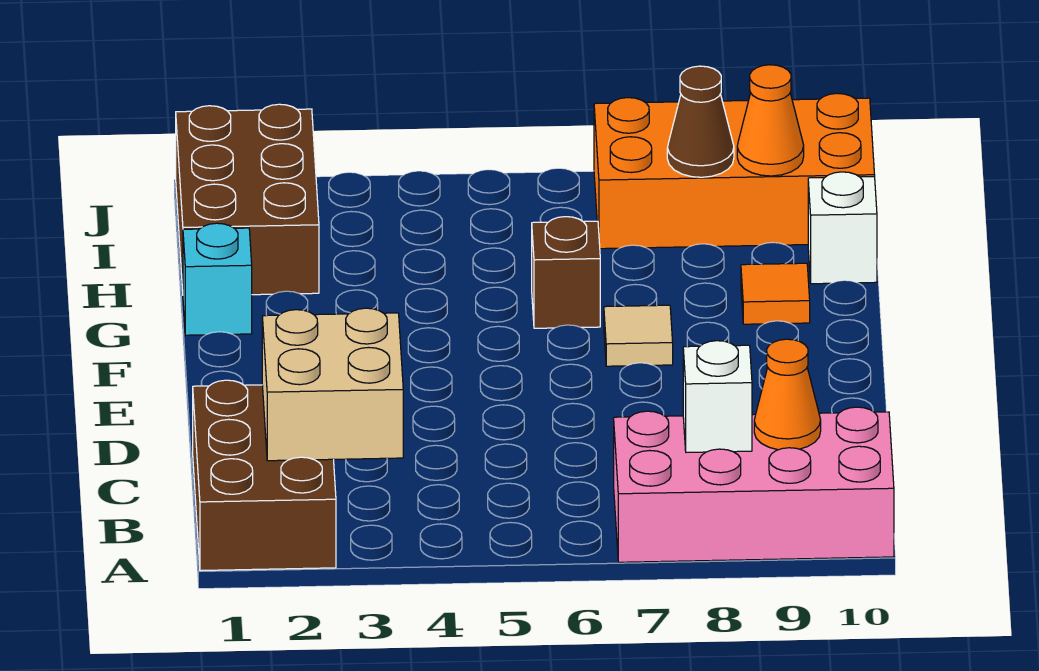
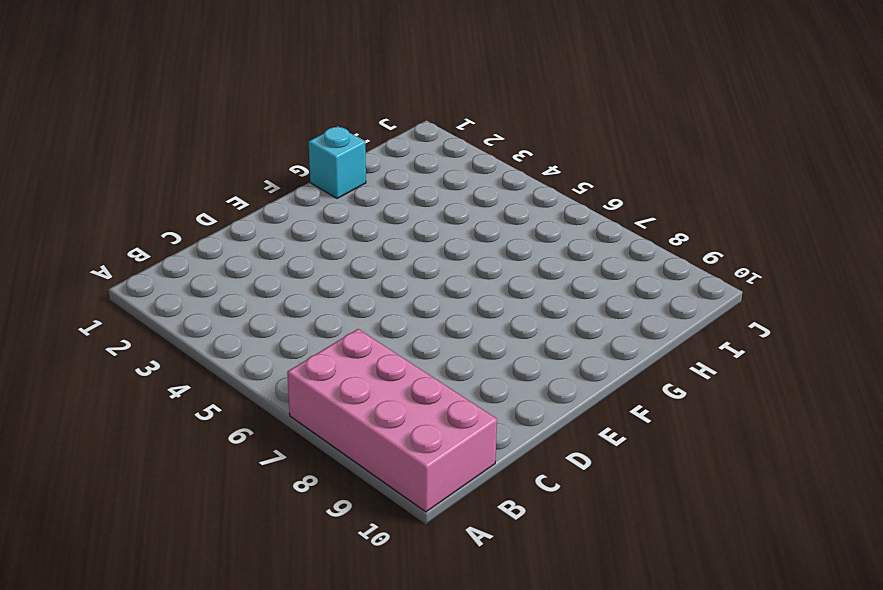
none -> brown 2x3 brick [193,380,336,571]
none -> tan 1x1 tile [604,305,673,366]
none -> brown 1x1 brick [532,217,600,328]

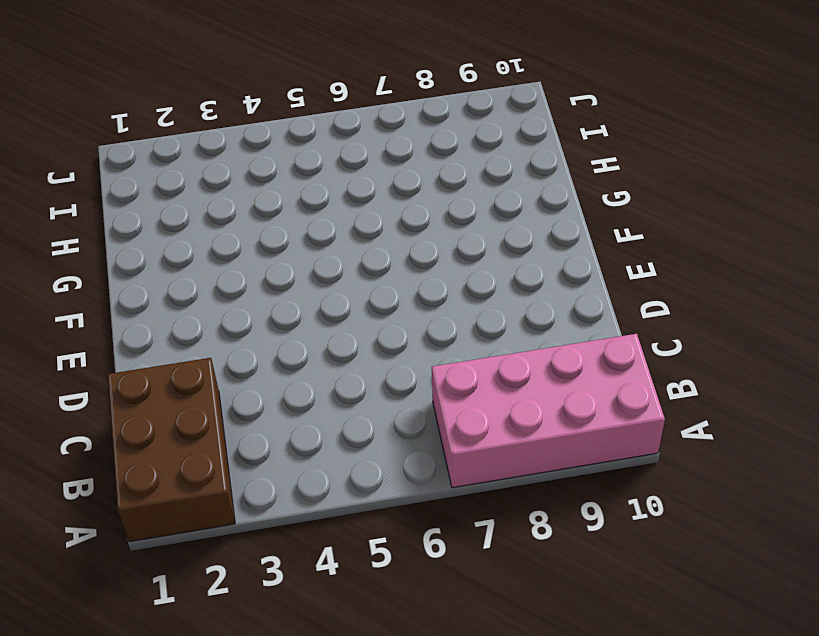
none -> tan 1x1 tile [604,305,673,366]
none -> cyan 1x1 brick [183,223,252,335]
none -> brown 1x1 brick [532,217,600,328]

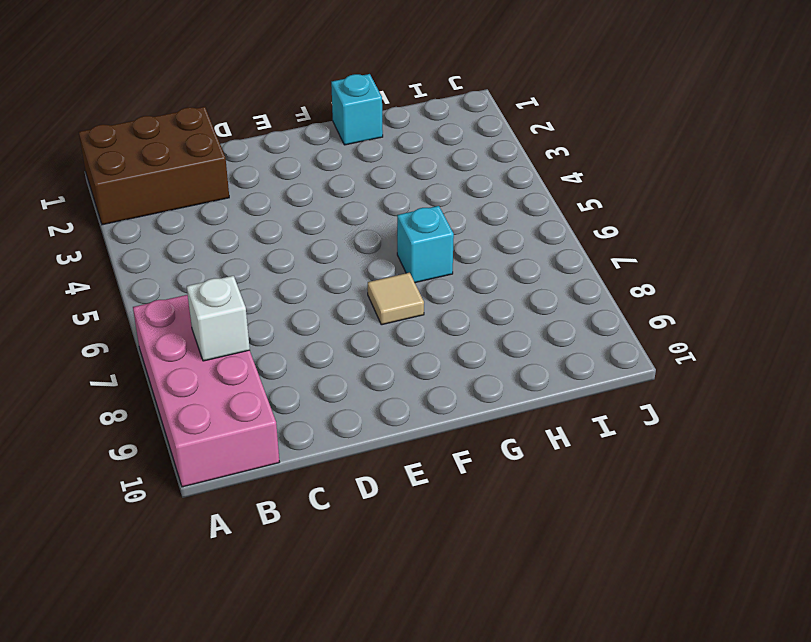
cyan 1x1 brick [397,206,454,283] -> brown 1x1 brick [532,217,600,328]
none -> orange 1x1 tile [741,263,810,324]
none -> brown 2x3 brick [176,104,319,295]
none -> white 1x1 brick [808,172,877,284]

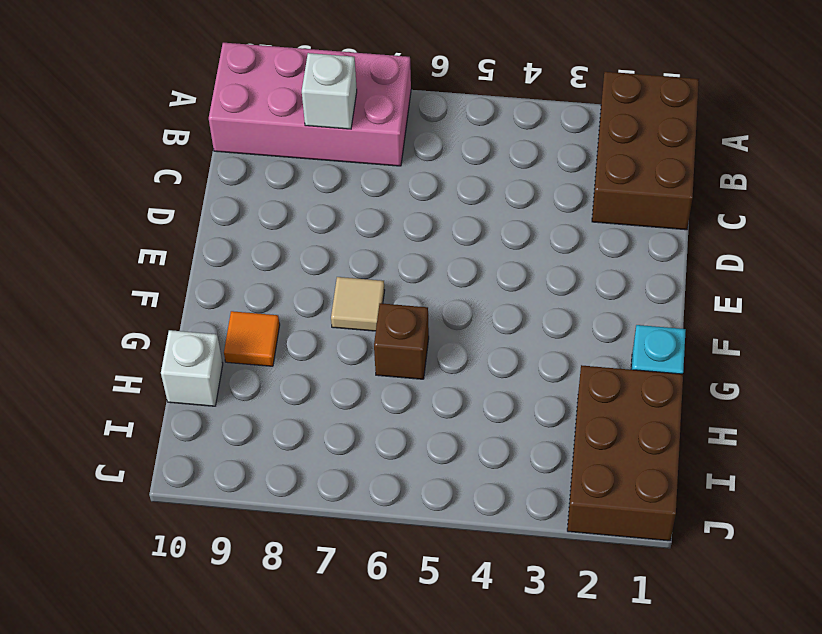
none -> orange 2x4 brick [594,93,875,249]
none -> tan 2x2 brick [262,308,403,461]
none -> orange 1x1 cone [754,339,821,450]

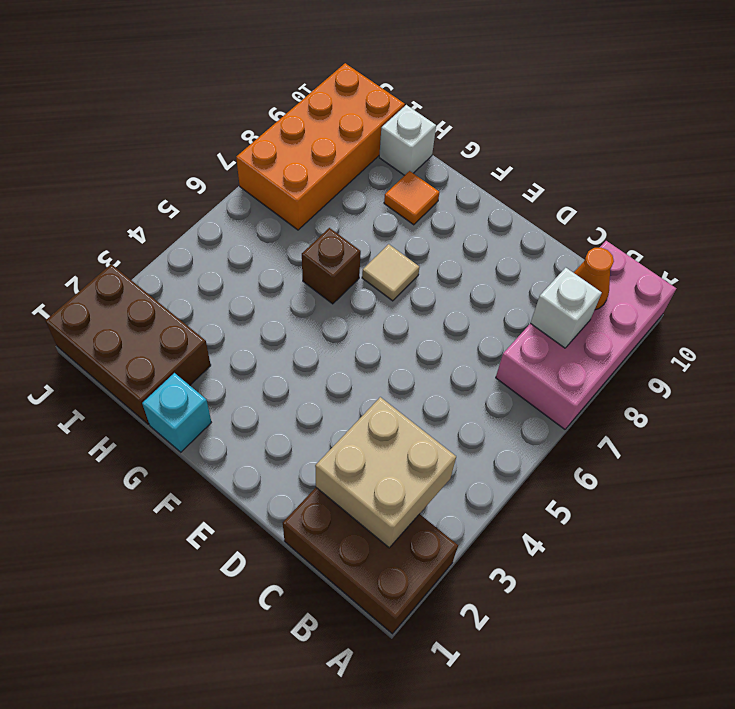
none -> brown 1x1 cone [667,66,734,177]
none -> orange 1x1 cone [737,65,804,176]

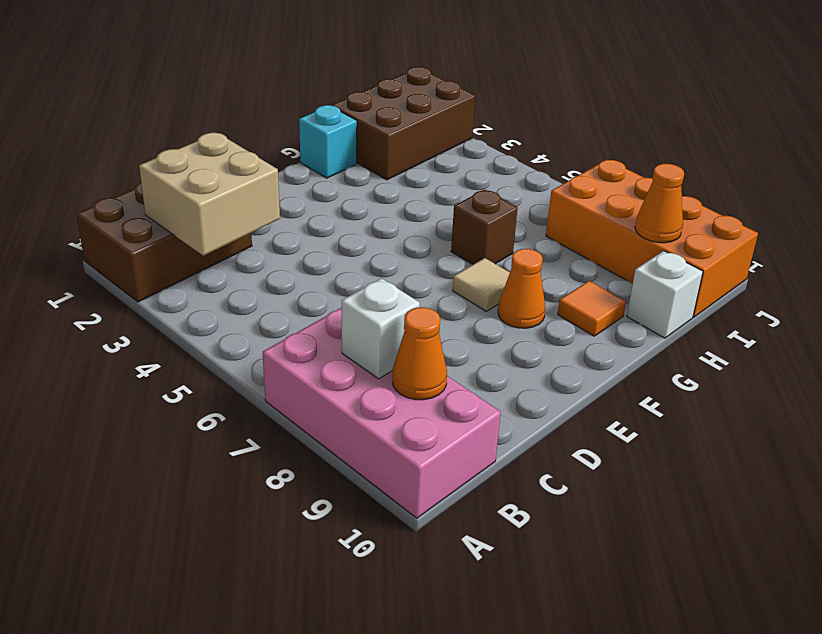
orange 1x1 cone [498,249,545,328] -> none
none -> brown 1x1 cone [667,66,734,177]

